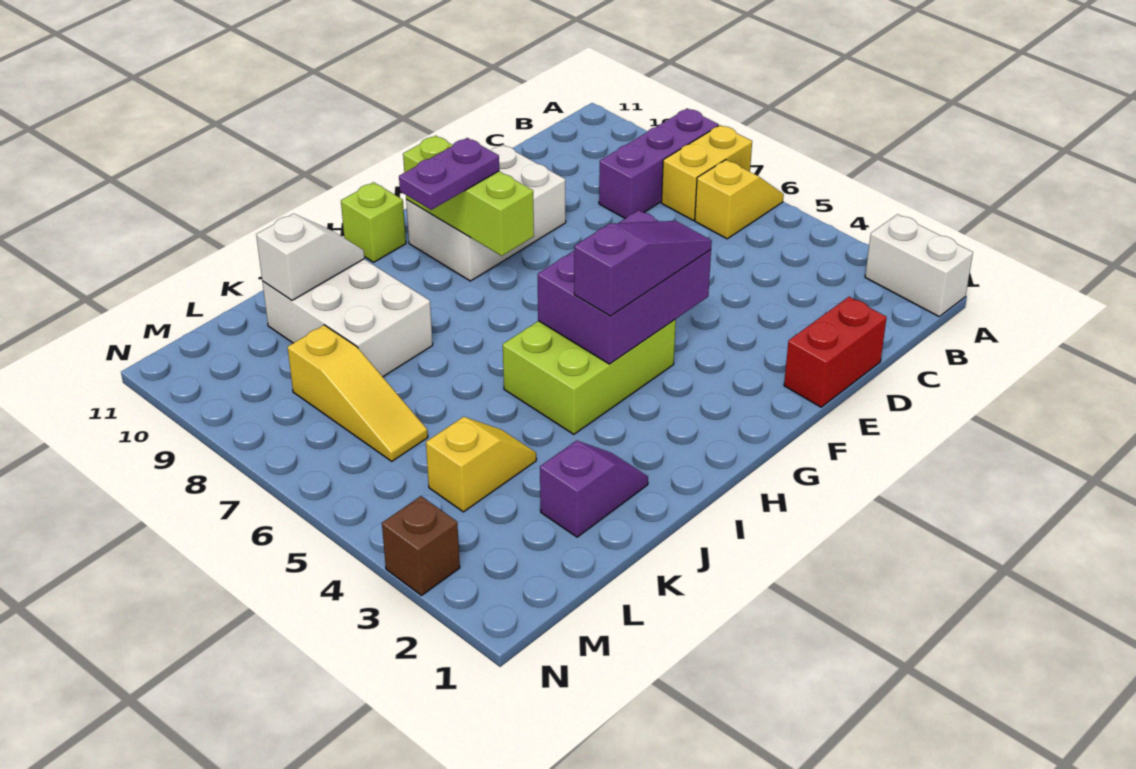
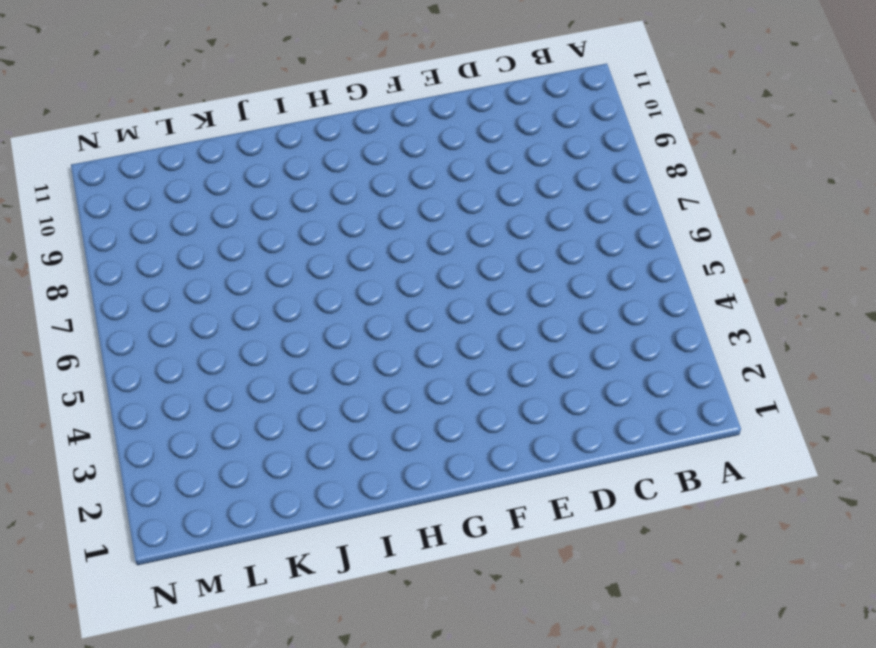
none -> white 1x2 brick [865,214,973,316]
none -> yellow 1x2 slope [695,160,784,239]
none -> yellow 1x2 brick [662,125,752,220]

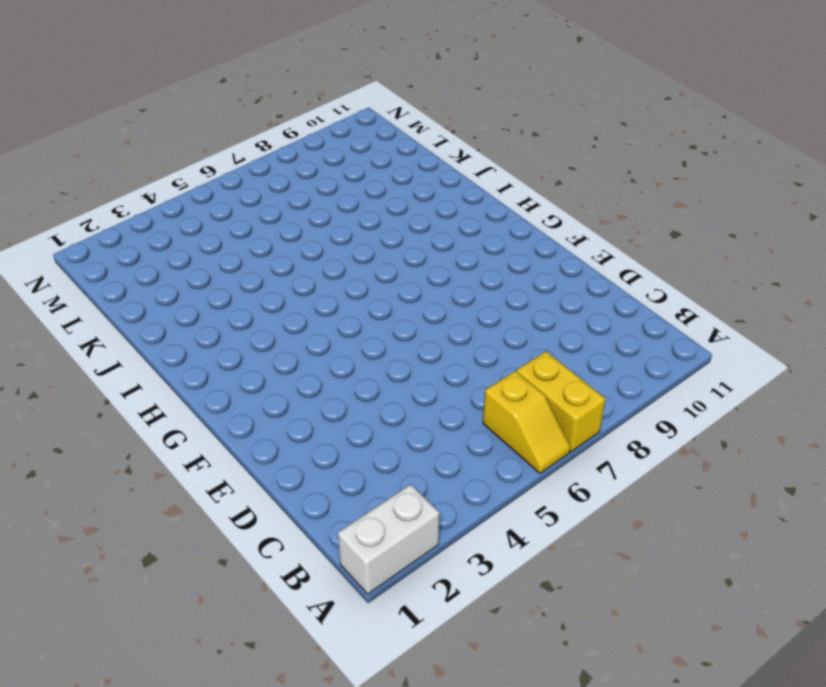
none -> purple 1x3 brick [599,108,719,218]
none -> red 1x2 brick [784,297,887,407]
none -> white 2x3 brick [406,145,566,281]

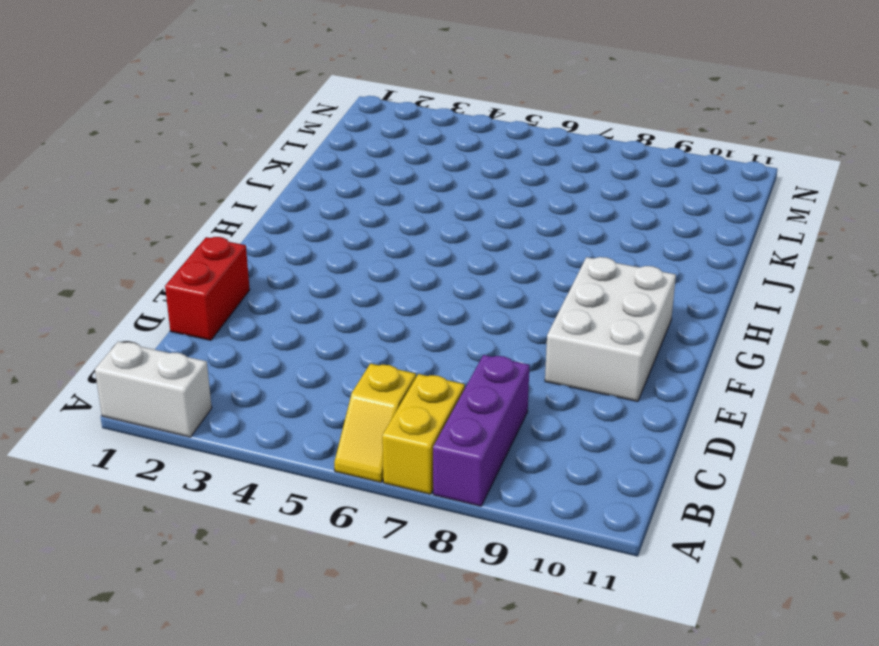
none -> lime 2x3 brick [503,320,676,434]
none -> lime 1x1 brick [341,182,406,262]
none -> purple 1x2 slope [540,440,648,537]

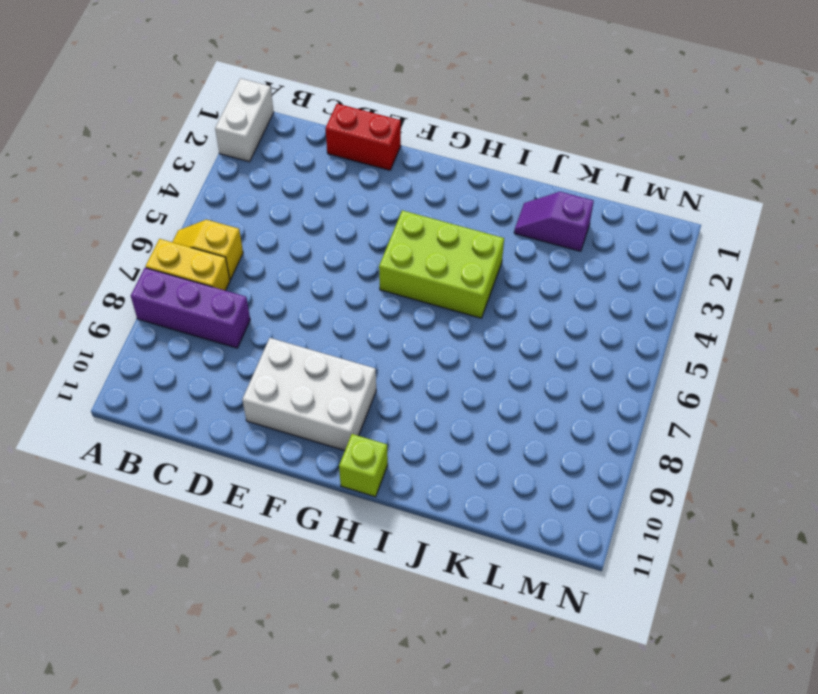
none -> white 2x3 brick [262,259,433,377]
none -> yellow 1x2 slope [426,417,536,512]
none -> yellow 1x3 slope [288,325,428,461]

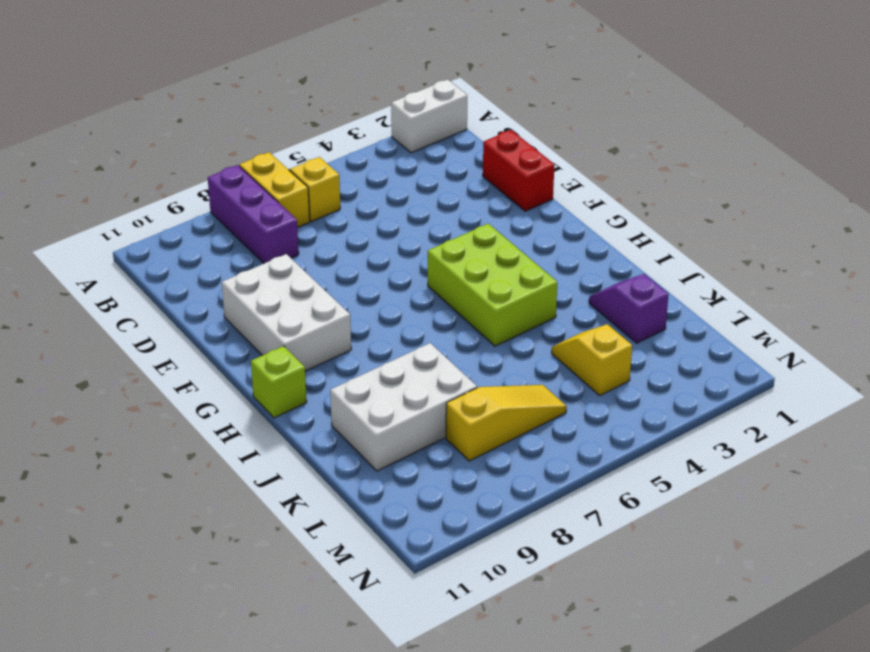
none -> brown 1x1 brick [382,496,460,596]
none -> purple 2x3 brick [538,210,711,364]
none -> lime 1x3 brick [403,136,534,256]

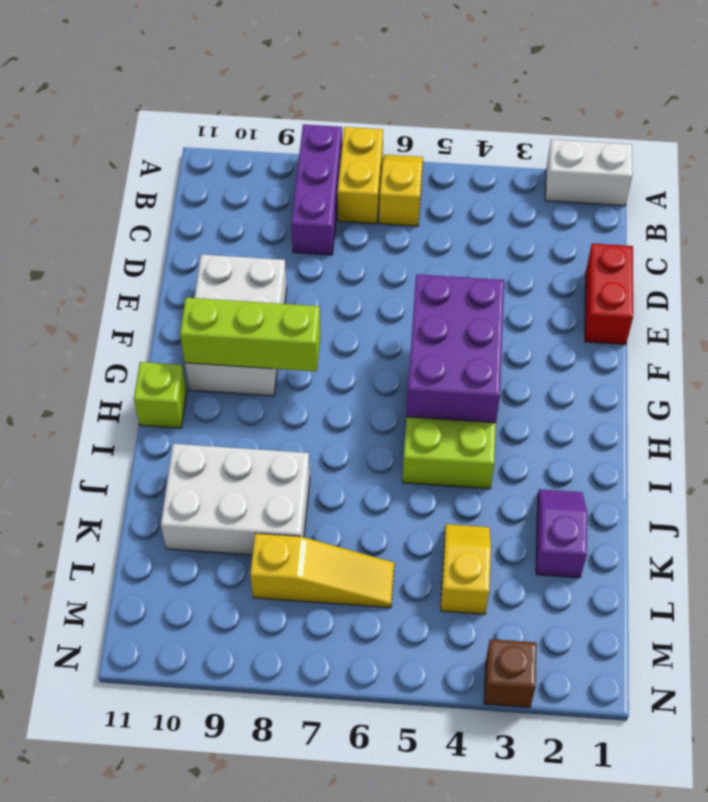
none -> white 1x2 slope [256,214,364,300]
none -> purple 1x3 slope [574,221,712,316]
none -> purple 1x2 plate [399,138,499,210]

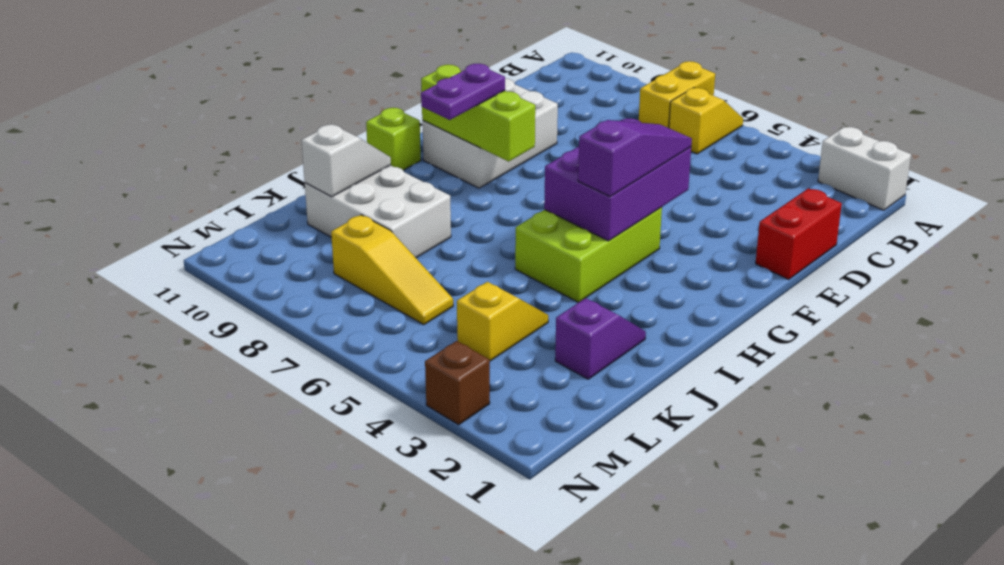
none -> purple 1x3 brick [599,108,719,218]

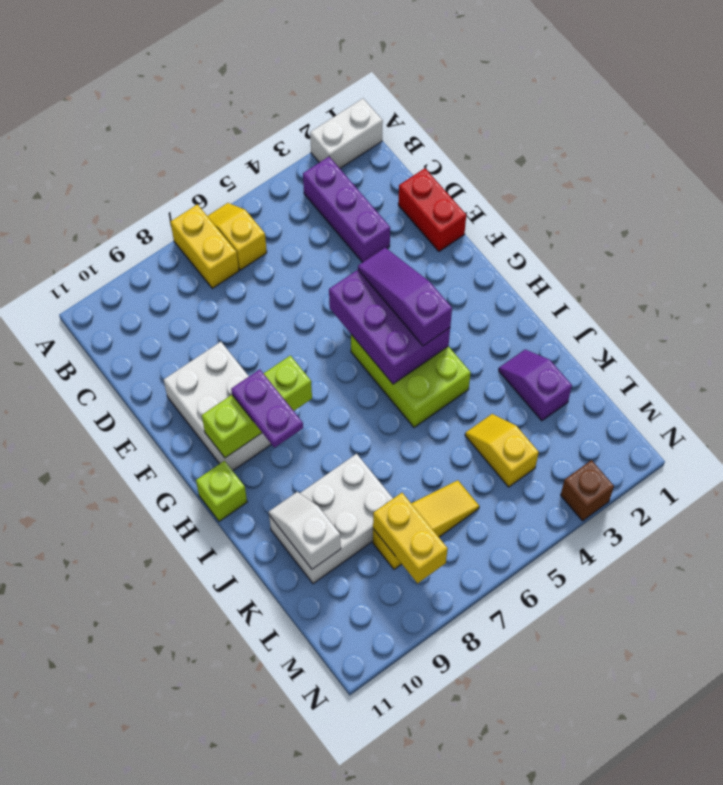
purple 1x3 brick [303,157,390,262] -> purple 1x3 brick moved to [599,108,719,218]
yellow 1x2 brick [373,493,448,583] -> none

